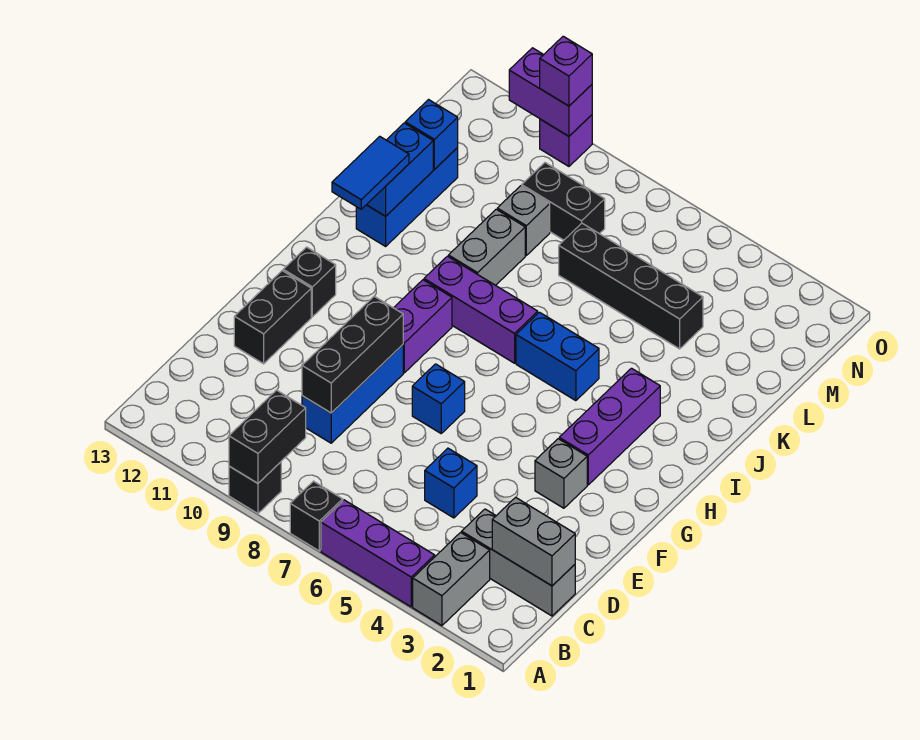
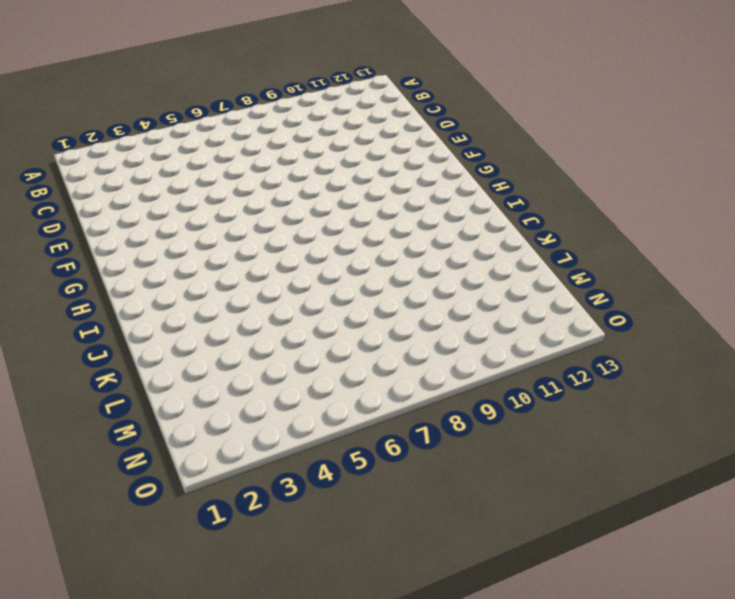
none -> grey 1x2 brick [413,533,490,626]
none -> purple 1x3 brick [321,500,435,607]
none -> black 1x1 brick [290,481,343,551]

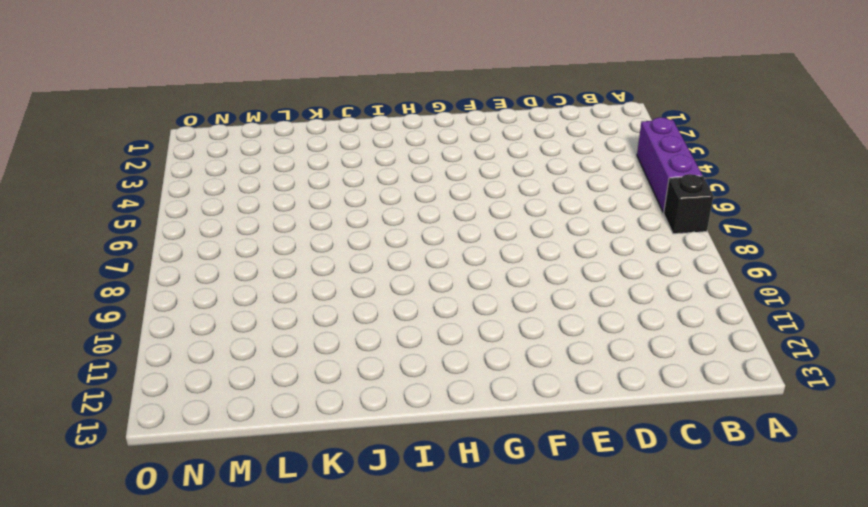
none -> grey 1x2 brick [413,533,490,626]
none -> black 1x1 brick [229,462,281,514]
none -> grey 1x3 brick [462,509,575,616]

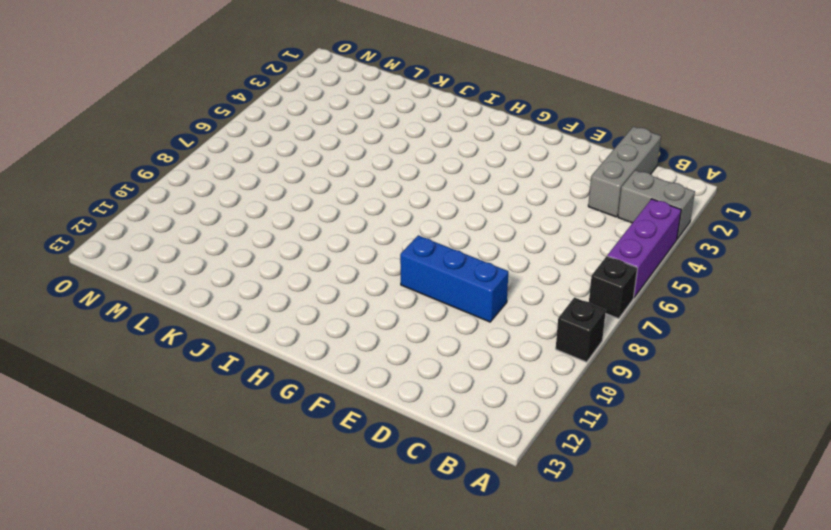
none -> blue 1x1 brick [425,448,477,518]
none -> black 1x2 brick [234,271,311,364]
none -> grey 1x1 brick [535,439,587,508]

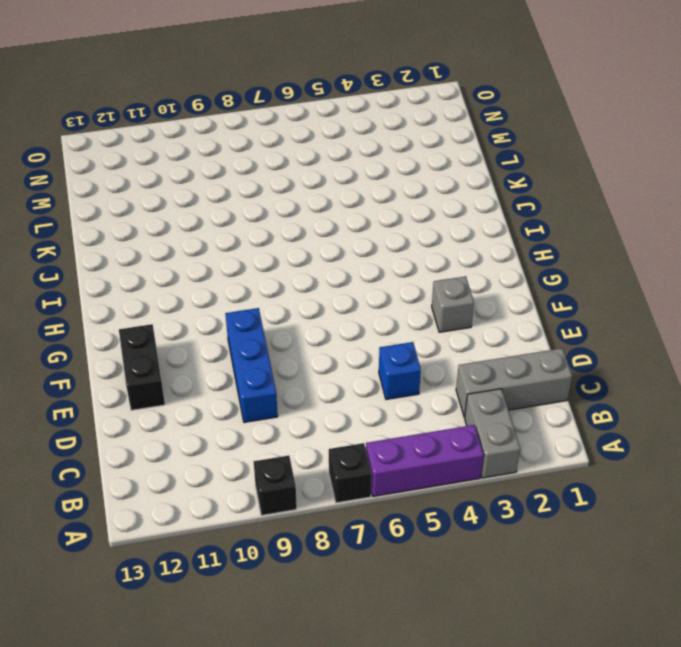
none -> blue 1x1 brick [412,364,465,433]
none -> purple 1x3 brick [559,368,660,485]
none -> purple 1x2 brick [394,280,452,373]

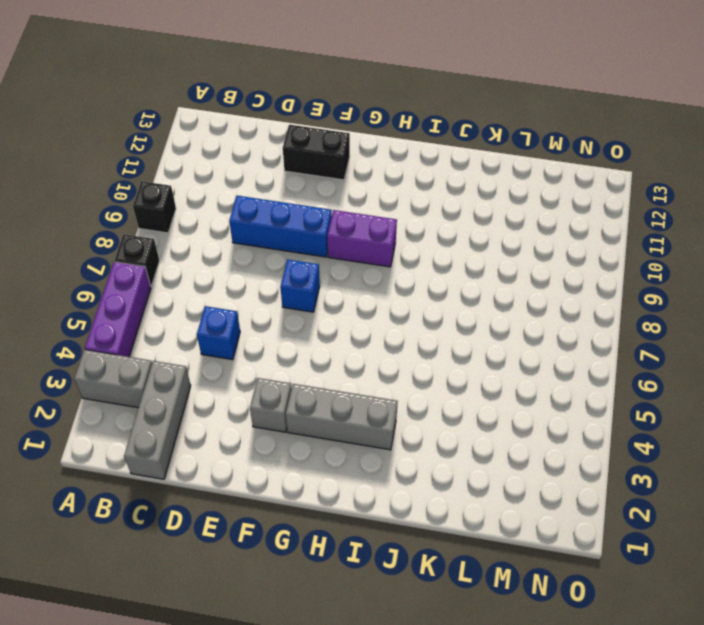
grey 1x3 brick [286,384,398,450] -> purple 1x3 brick [559,368,660,485]
none -> black 1x1 brick [283,247,336,317]
none -> blue 1x2 brick [516,312,599,401]
none -> purple 1x3 brick [424,256,538,363]

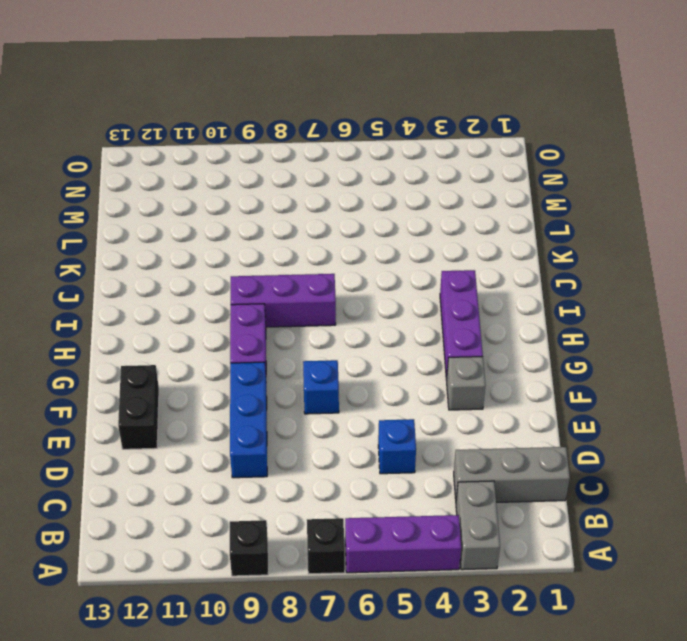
none -> black 1x1 brick [283,247,336,317]
none -> blue 1x2 brick [516,312,599,401]
none -> grey 1x2 brick [448,209,525,285]

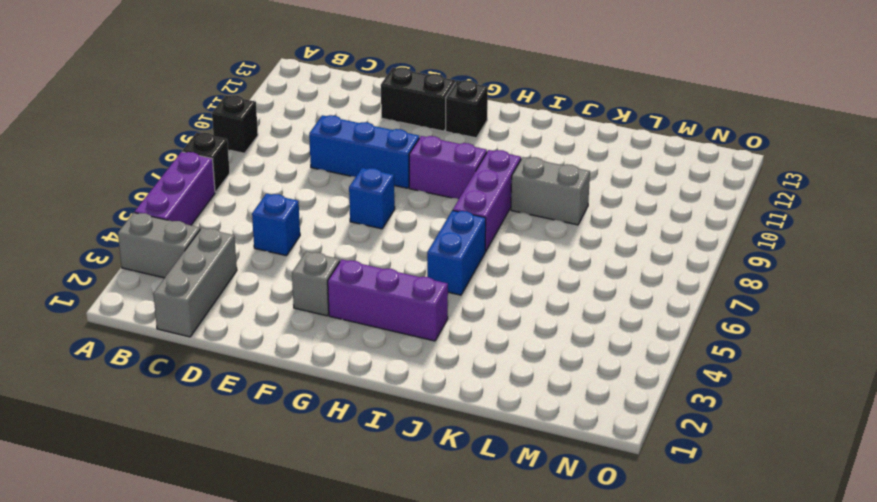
none -> blue 1x3 brick [356,148,458,246]
none -> black 1x4 brick [559,223,703,349]
none -> grey 1x1 brick [497,186,550,255]

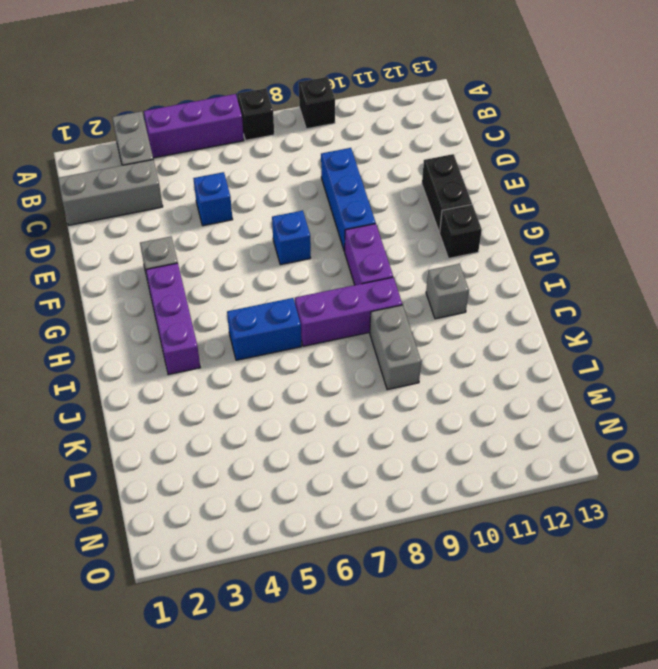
grey 1x1 brick [426,264,469,319] -> grey 1x1 brick moved to [497,186,550,255]
none -> blue 1x3 brick [356,148,458,246]
none -> black 1x4 brick [559,223,703,349]
none -> black 1x2 brick [522,163,605,240]

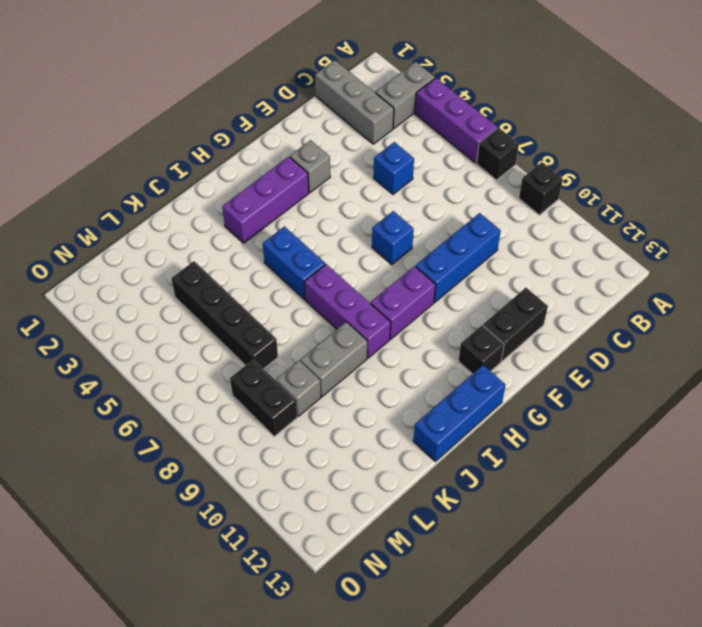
blue 1x3 brick [413,365,505,461] -> blue 1x3 brick moved to [356,148,458,246]
none -> purple 1x1 brick [540,115,592,166]
none -> black 1x2 brick [229,390,306,483]
none -> grey 1x2 brick [492,497,575,586]

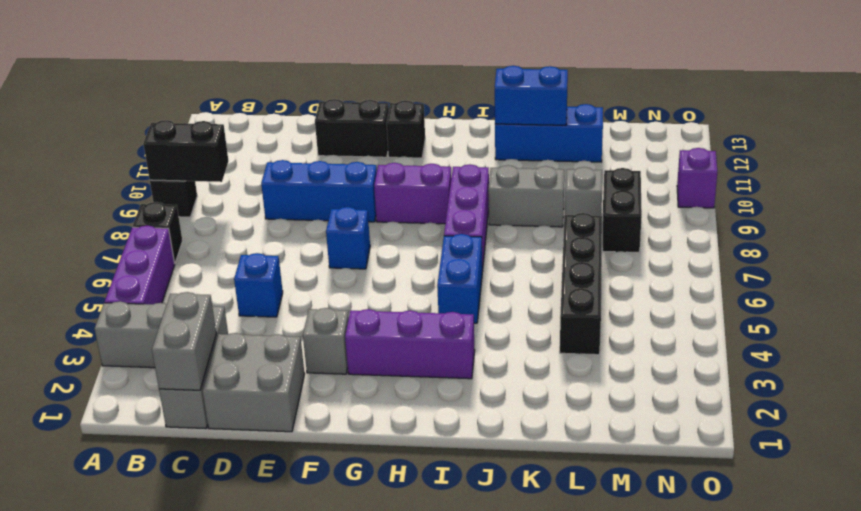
grey 2x2 brick [203,333,305,432] -> none
none -> black 1x3 brick [302,296,403,413]
none -> blue 1x1 brick [405,100,458,170]
none -> purple 1x2 brick [509,48,592,136]

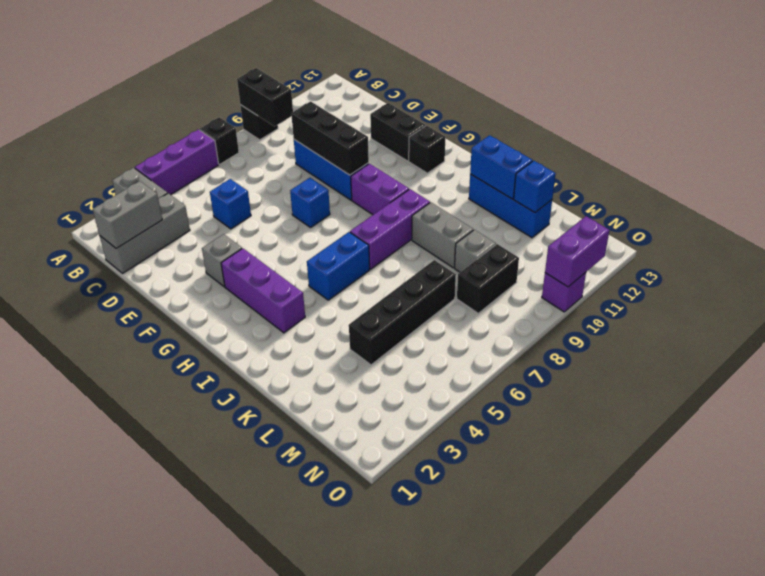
none -> blue 1x2 tile [332,136,409,209]
none -> purple 1x1 brick [540,36,592,106]

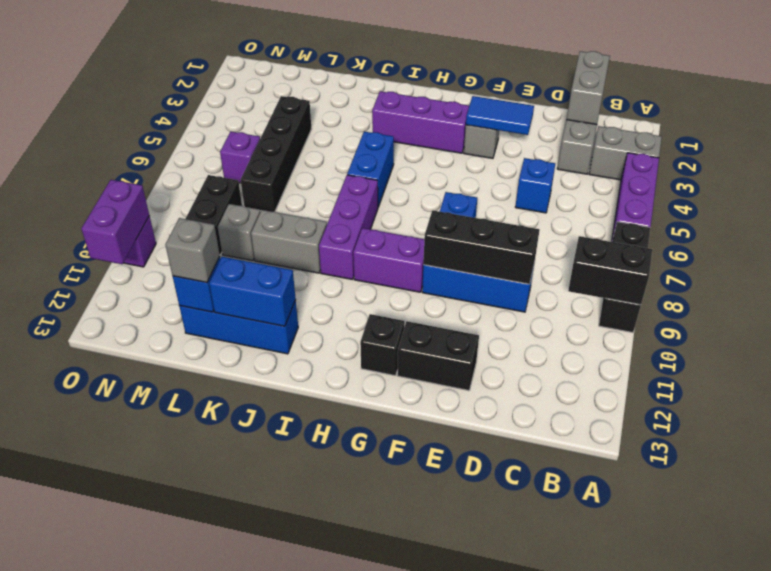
blue 1x2 tile [466,96,534,135] -> blue 1x2 tile moved to [332,136,409,209]
grey 1x1 brick [165,218,220,282] -> none
purple 1x1 brick [220,132,260,183] -> purple 1x1 brick moved to [540,36,592,106]

